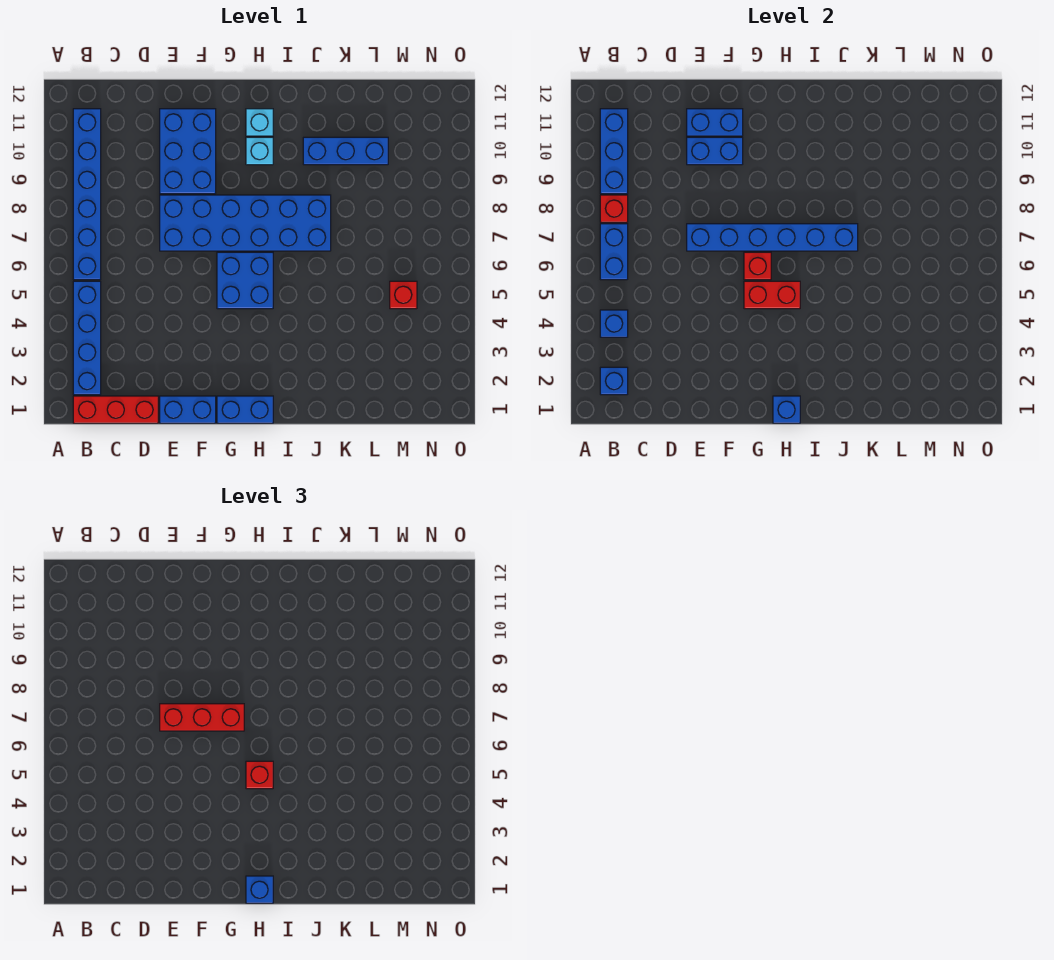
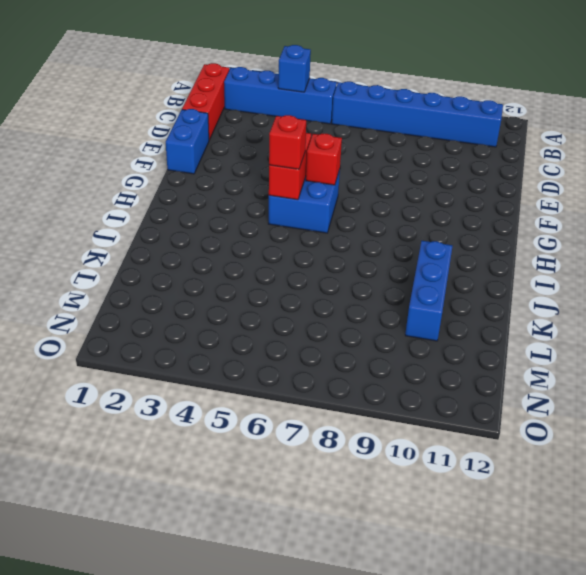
none -> blue 2x6 brick [160,195,331,251]
none -> blue 2x3 brick [160,109,216,194]
none -> blue 1x2 brick [217,396,273,423]

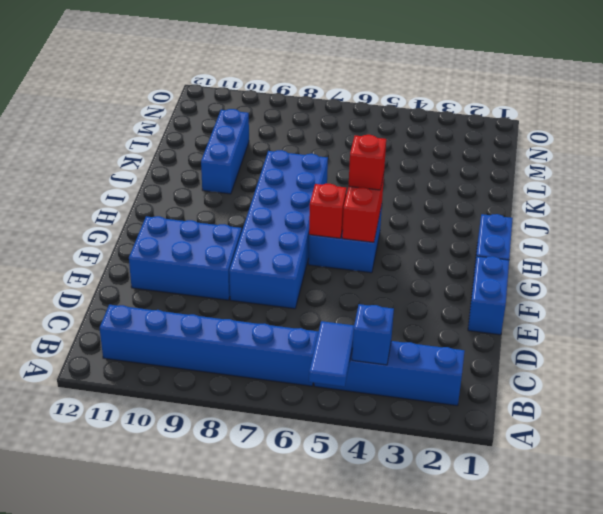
blue 1x2 tile [309,321,354,387] -> none
none -> red 1x3 brick [73,396,158,423]
none -> cyan 1x1 brick [246,137,273,165]
none -> cyan 1x1 brick [246,109,273,136]

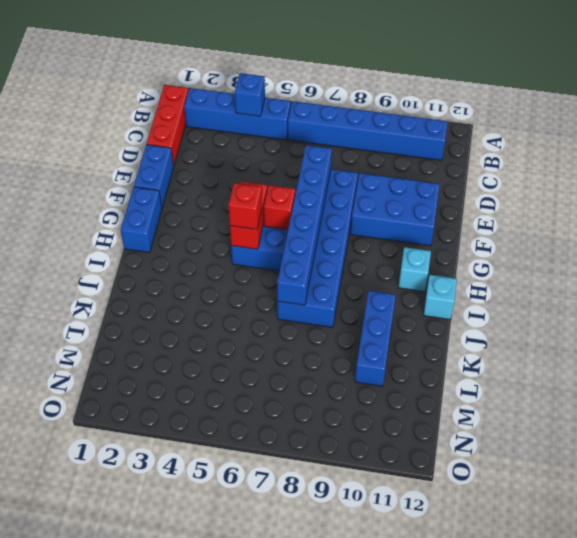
cyan 1x1 brick [424,275,457,320] -> cyan 1x1 brick moved to [246,137,273,165]
none -> red 1x1 brick [390,281,417,309]
none -> blue 1x1 brick [600,367,628,395]
none -> blue 1x2 brick [600,224,628,280]

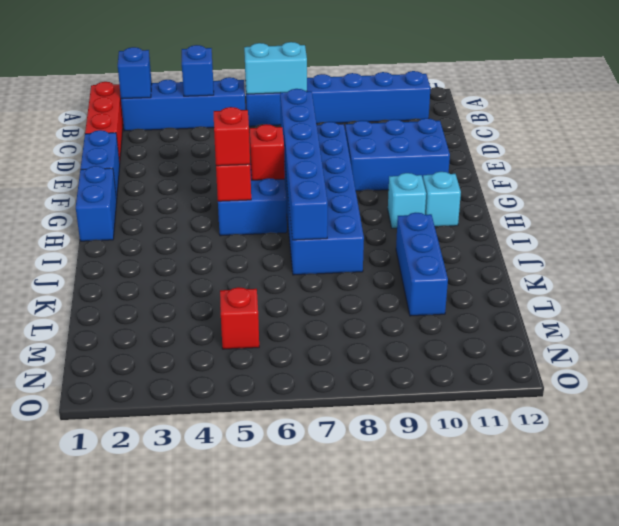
cyan 1x2 brick [244,42,307,94] -> blue 1x2 brick [600,224,628,280]
none -> red 1x1 brick [600,195,628,222]
none -> blue 1x3 brick [600,109,628,194]
none -> blue 1x2 brick [687,137,743,165]

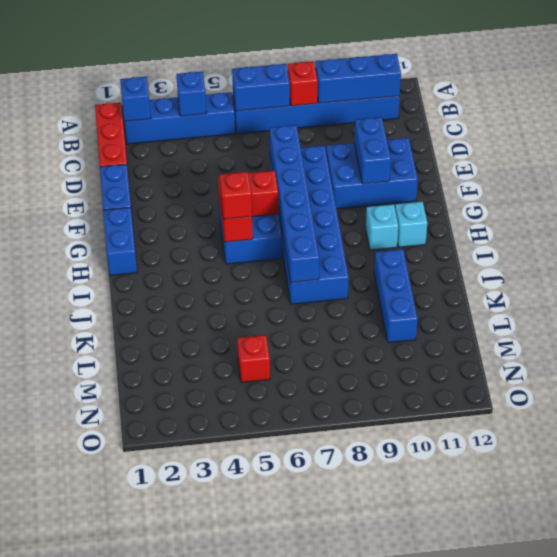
none -> blue 1x2 brick [687,109,743,136]
none -> blue 1x1 brick [773,396,800,423]
none -> red 1x3 brick [160,704,244,731]

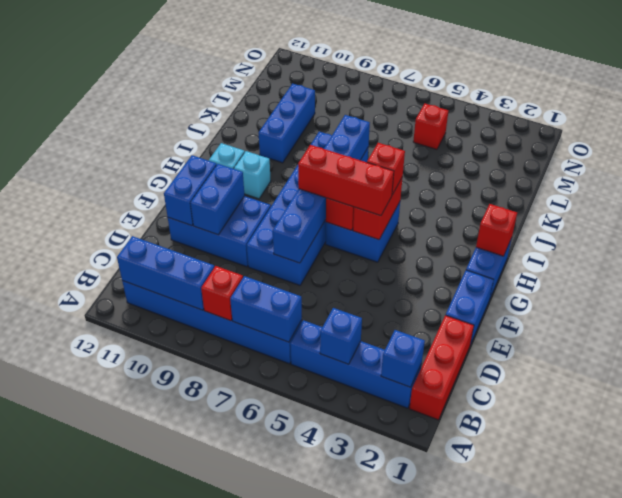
red 1x3 brick [298,145,394,216] -> red 1x3 brick turned to [160,704,244,731]
red 1x1 brick [476,204,517,256] -> blue 1x1 brick [773,396,800,423]
none -> blue 1x1 brick [246,876,273,903]

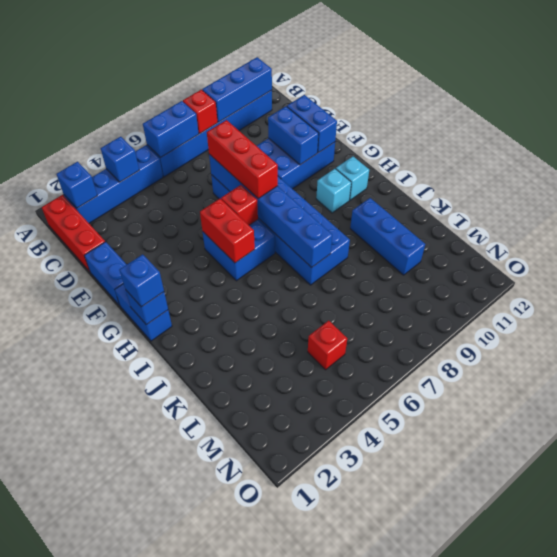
none -> red 1x1 brick [246,761,273,789]

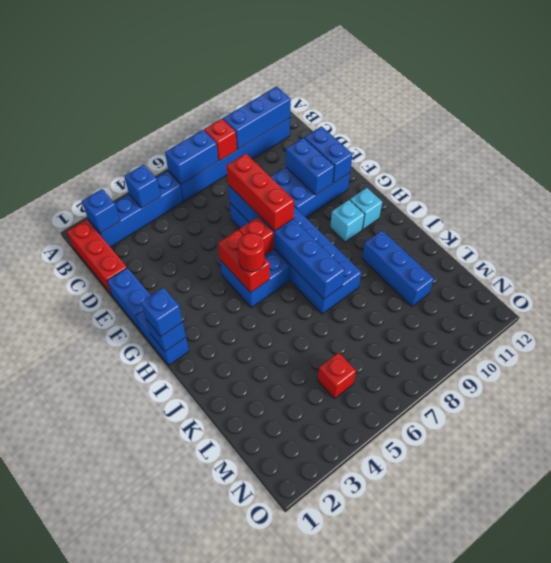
red 1x1 round brick [238,233,264,272] -> red 1x1 brick [246,761,273,789]

